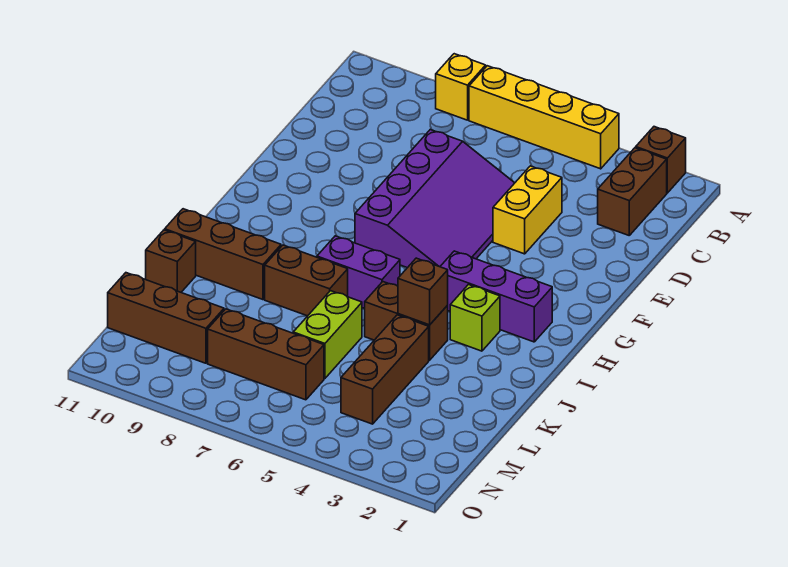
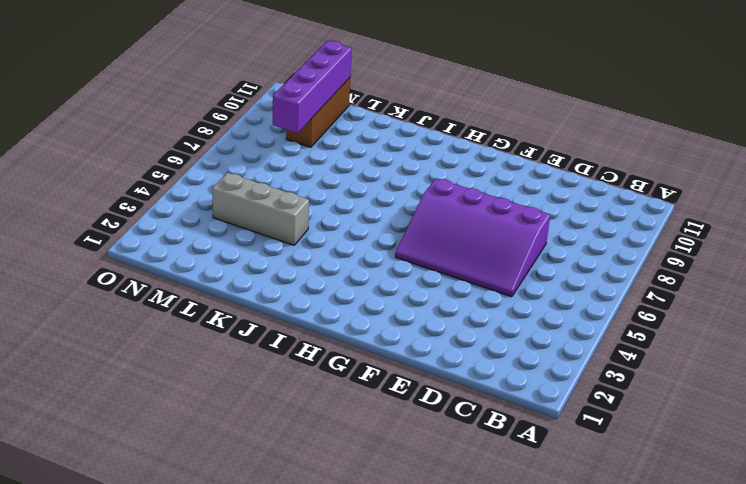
grey 1x3 brick [212,173,309,245] -> brown 1x3 brick [341,315,429,424]
purple 1x4 brick [273,41,352,133] -> none
none -> brown 1x1 brick [636,127,686,193]
none -> yellow 1x4 brick [469,66,619,169]
none -> yellow 1x1 brick [435,54,486,120]

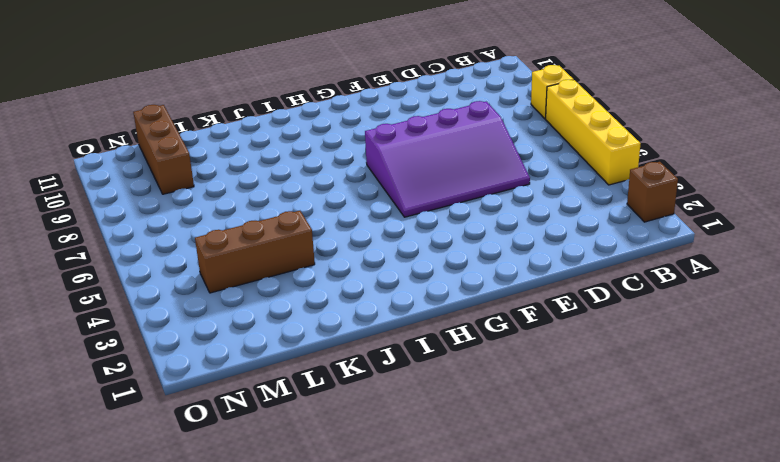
none -> brown 1x2 brick [598,148,667,235]
none -> yellow 1x2 brick [493,166,562,254]
none -> purple 1x3 brick [440,251,552,342]

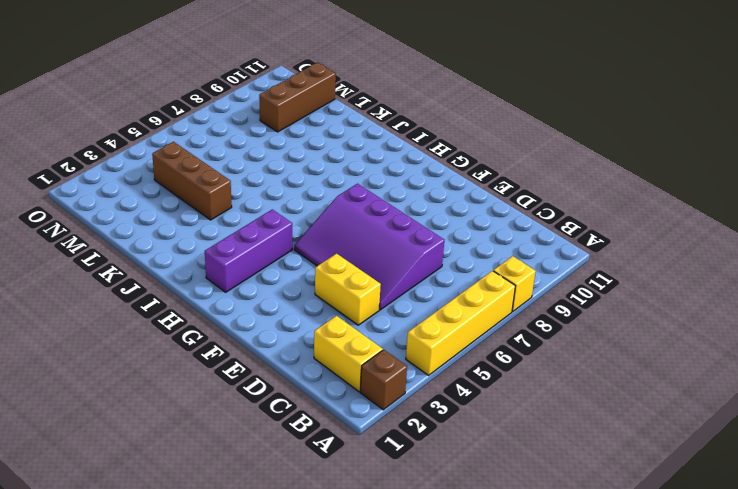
yellow 1x2 brick [314,316,383,392] -> brown 1x2 brick [598,148,667,235]
none -> lime 1x1 brick [450,285,500,351]
none -> purple 1x2 brick [317,236,400,308]
none -> brown 1x2 brick [365,282,448,360]

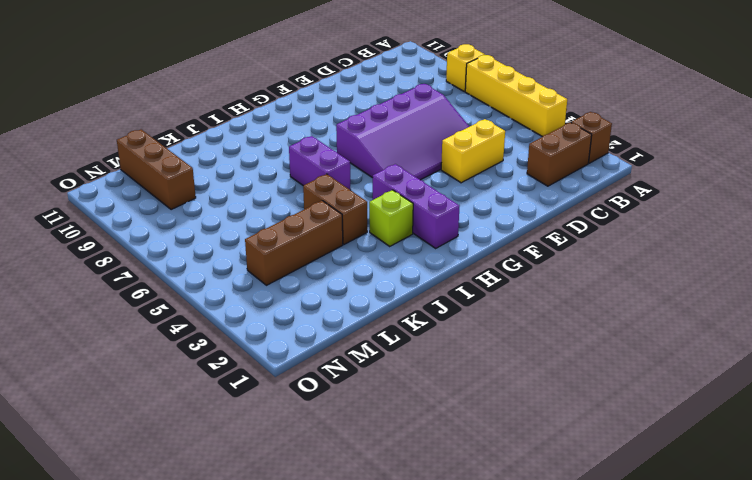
none -> brown 1x2 brick [265,245,348,316]
none -> brown 1x3 brick [165,209,281,300]
none -> lime 1x2 brick [293,291,362,379]

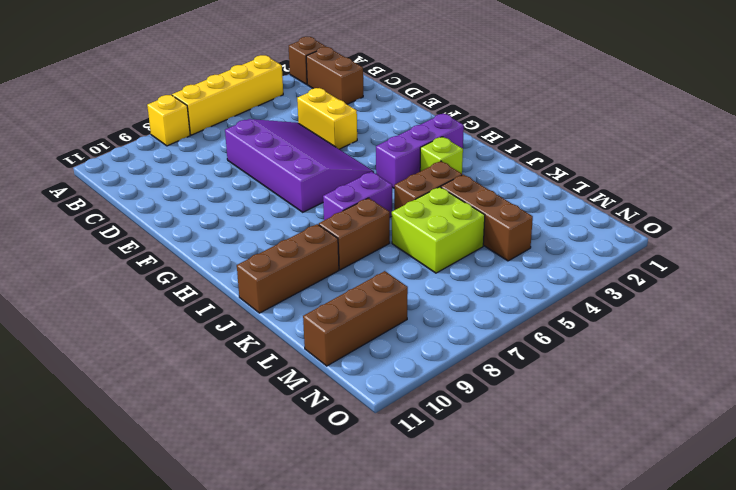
lime 2x2 brick [392,187,485,273] -> lime 1x2 brick [293,291,362,379]
none -> brown 1x1 brick [146,230,196,292]
none -> brown 1x3 brick [208,309,324,400]
none -> brown 1x1 brick [398,258,448,325]

